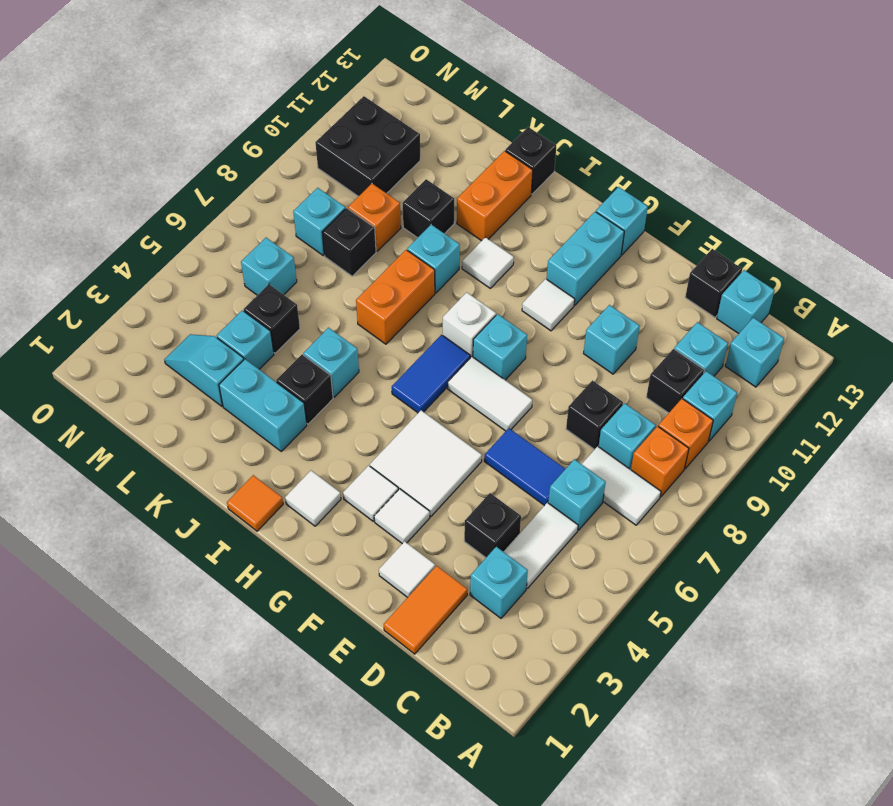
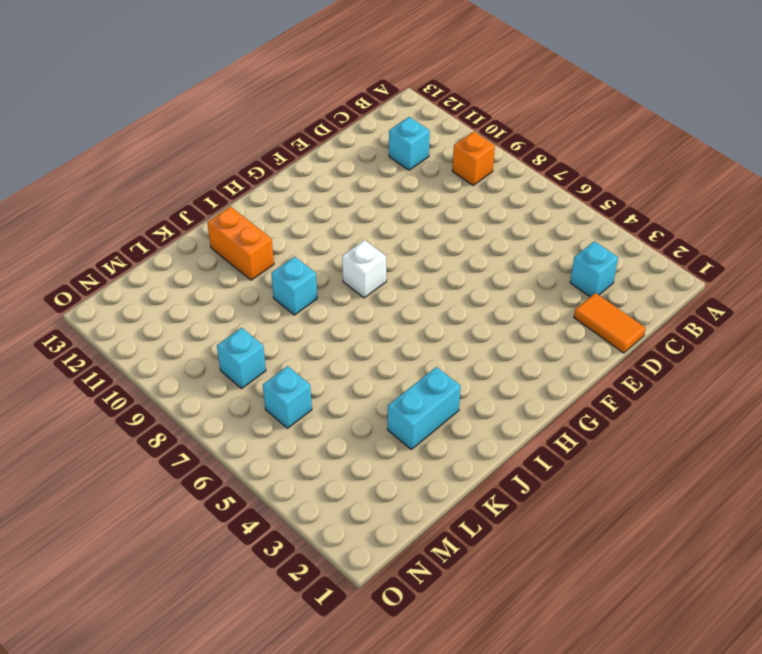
none -> white 1x2 tile [582,446,661,525]
none -> orange 1x1 brick [631,426,689,497]
none -> cyan 1x1 brick [683,371,737,441]
none -> cyan 1x1 brick [725,318,784,387]

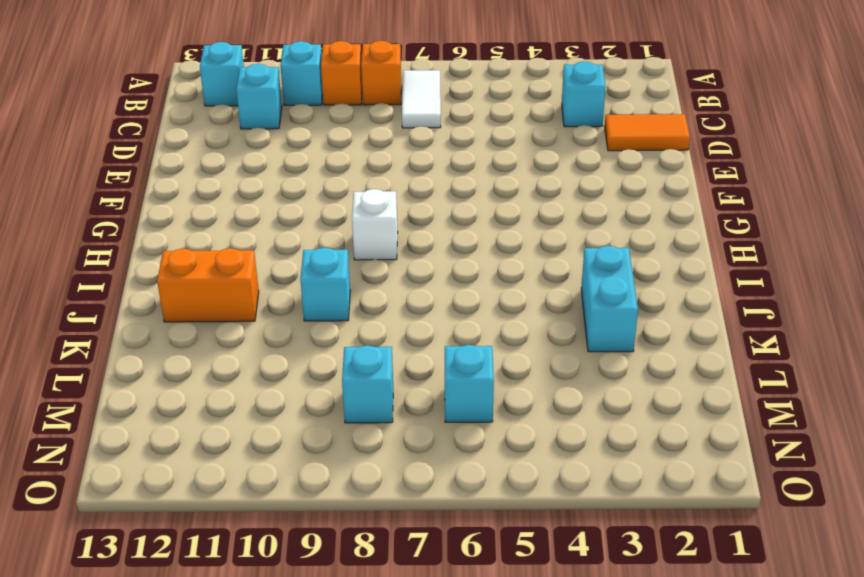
none -> white 1x2 tile [503,503,578,588]
none -> cyan 1x1 brick [548,459,606,530]
none -> cyan 1x1 brick [599,403,656,470]
none -> black 1x1 brick [646,349,704,413]

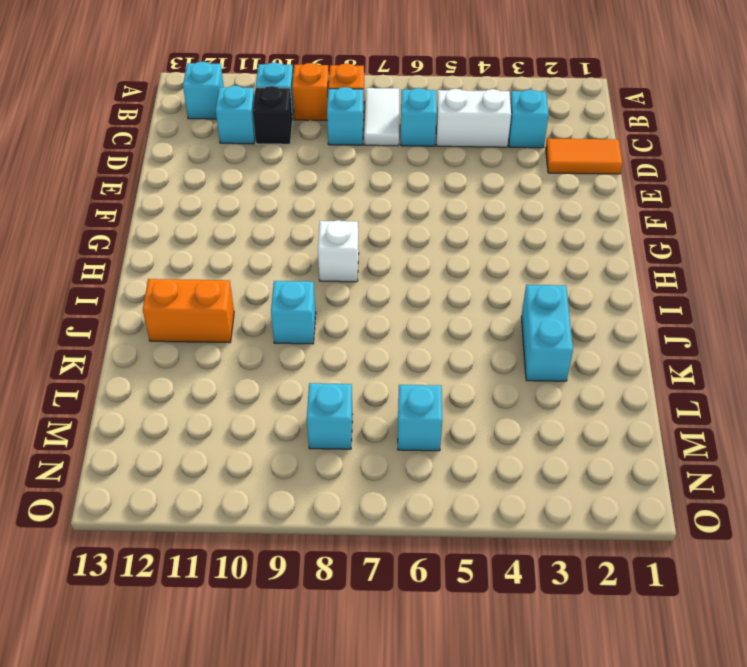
white 1x2 brick [436,89,511,147] -> white 1x2 tile [503,503,578,588]
none -> cyan 1x1 brick [717,270,775,334]
none -> black 1x1 brick [464,493,521,558]
none -> blue 1x2 tile [484,428,565,506]
none -> black 1x1 brick [566,380,623,450]

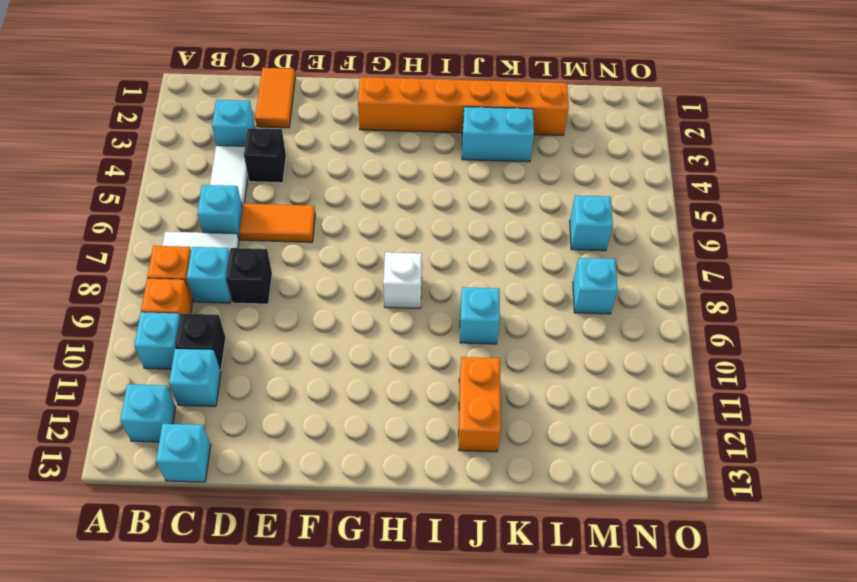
orange 1x2 tile [239,204,315,242] -> blue 1x2 tile [484,428,565,506]
orange 1x6 brick [358,77,569,135] -> white 1x1 tile [285,471,341,526]
none -> black 1x1 brick [685,249,742,317]
none -> white 1x1 tile [379,541,435,597]
none -> cyan 1x1 brick [584,305,640,374]
none -> white 1x1 tile [374,489,430,544]

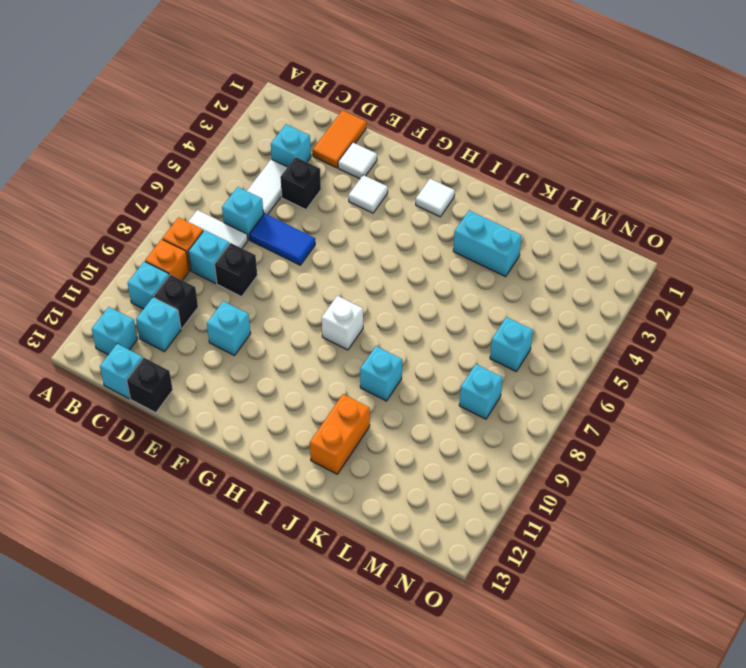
none -> white 2x2 tile [370,410,482,516]
none -> white 1x2 tile [448,357,532,431]
none -> white 1x1 tile [343,466,398,521]
none -> cyan 1x1 brick [473,314,527,380]

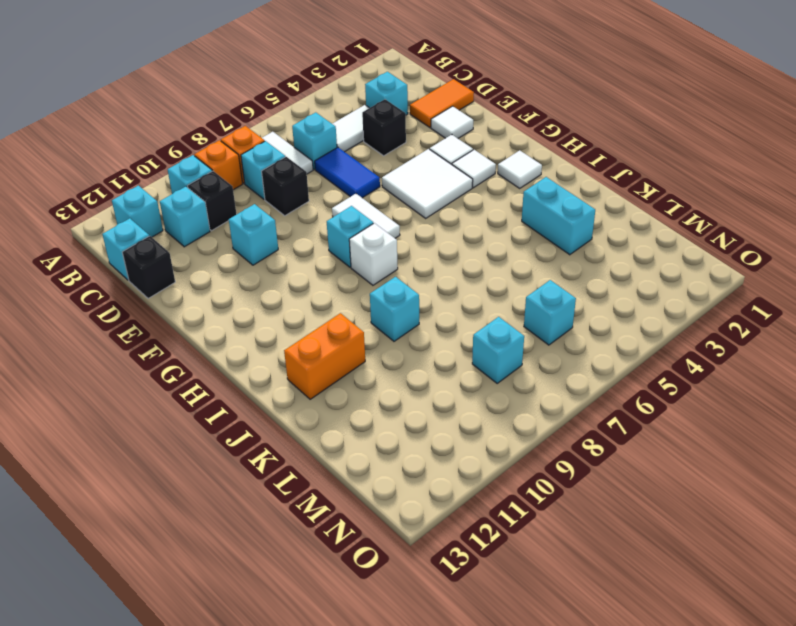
none -> white 1x1 tile [522,279,575,331]
none -> cyan 1x2 brick [547,212,624,305]
none -> cyan 1x1 brick [596,187,648,255]
none -> blue 1x2 tile [392,335,470,413]

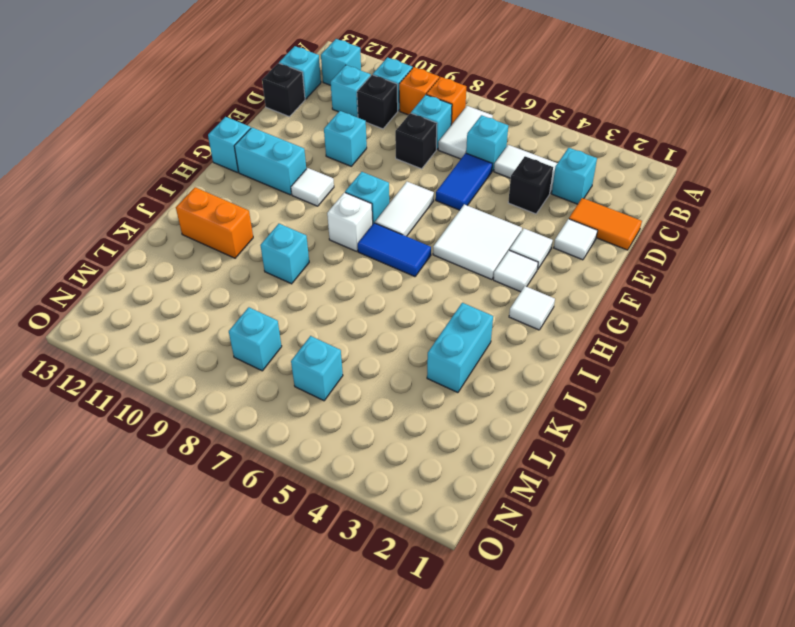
none -> orange 1x1 tile [227,475,283,531]
none -> white 1x1 tile [462,237,514,288]
none -> black 1x1 brick [276,355,333,424]
none -> cyan 1x1 brick [303,328,359,397]

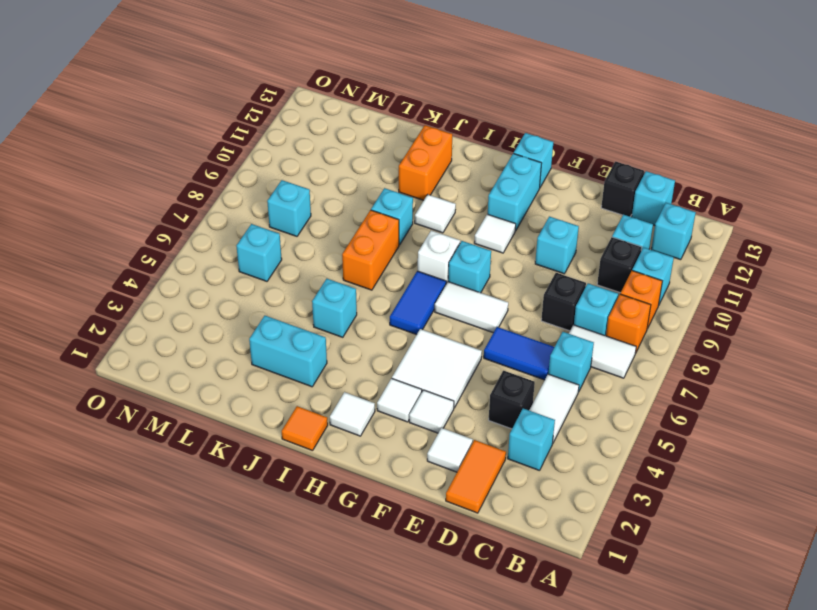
none -> black 1x1 brick [276,355,333,424]
none -> black 1x1 brick [505,127,556,194]
none -> black 1x1 brick [403,179,454,238]
none -> cyan 1x2 slope [164,334,244,406]

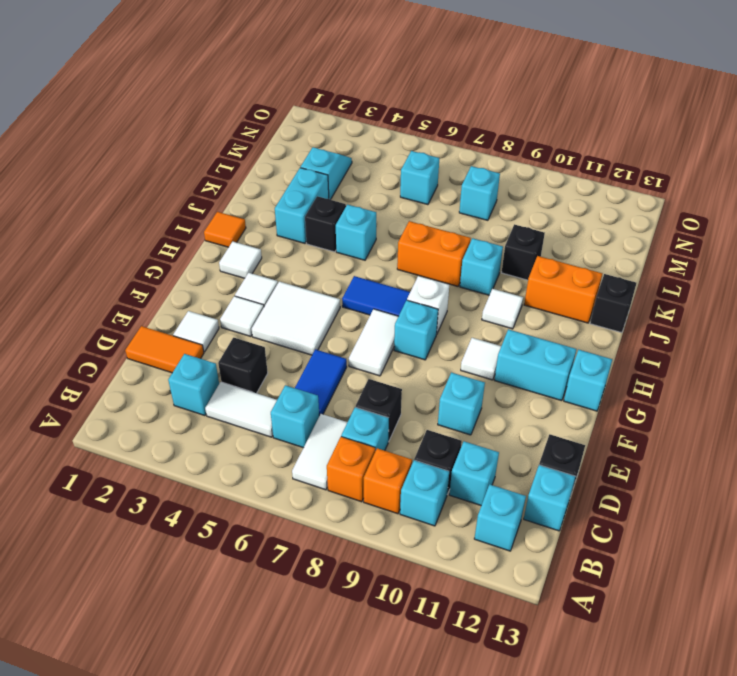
none -> cyan 1x1 brick [217,310,274,369]
none -> black 1x1 brick [244,284,300,353]
none -> black 1x1 brick [322,208,376,276]
none -> orange 1x1 brick [348,184,401,251]

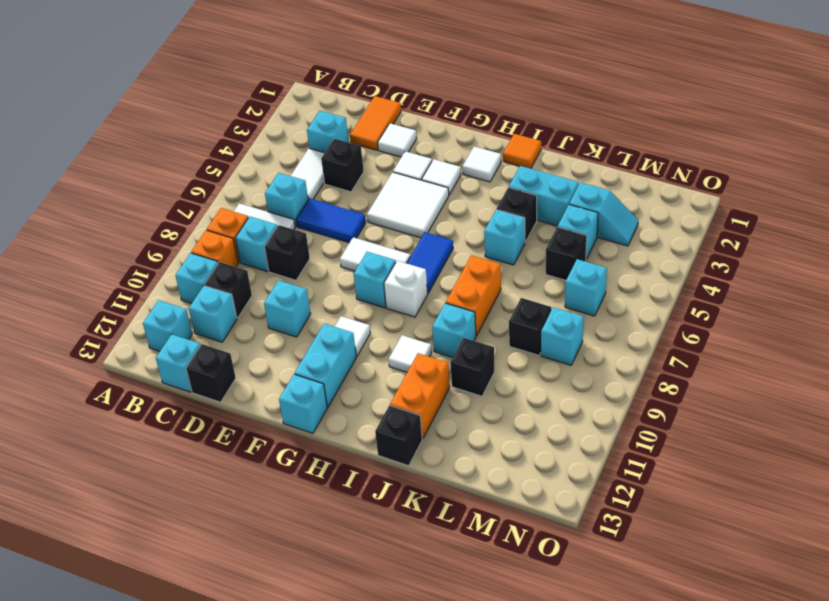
none -> orange 1x1 brick [348,184,401,251]
none -> black 2x2 brick [315,96,420,196]

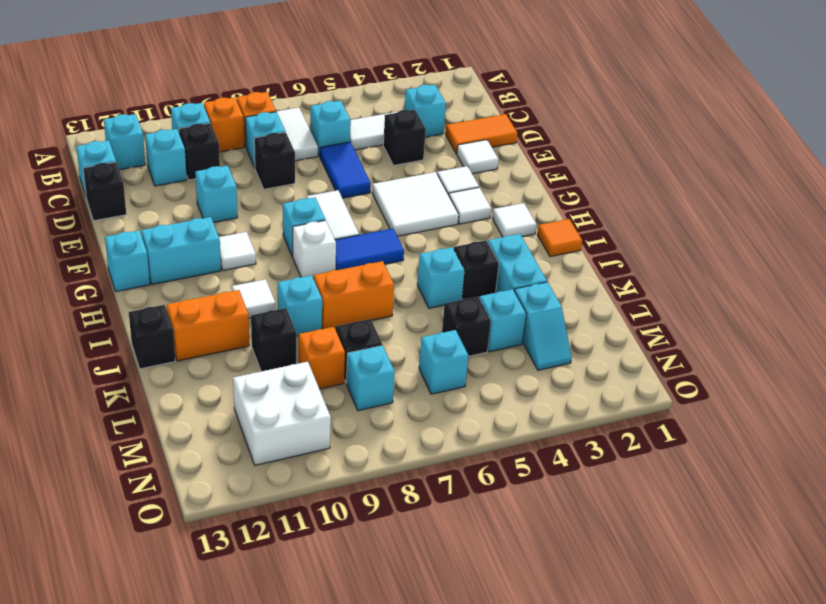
white 2x2 brick [233,362,331,465] -> black 2x2 brick [315,96,420,196]

